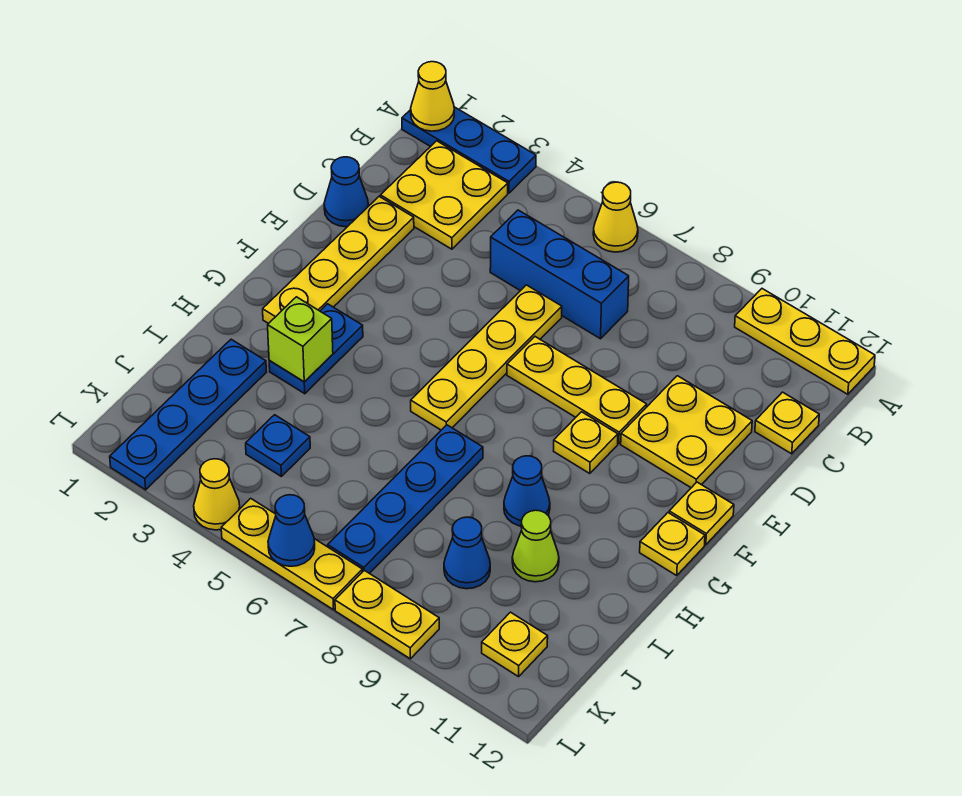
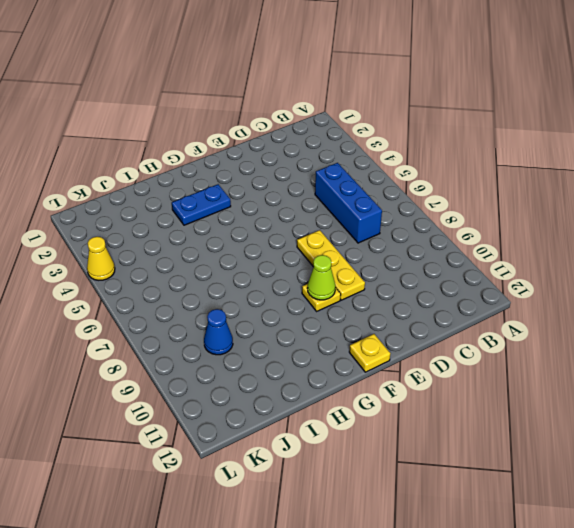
lime 1x1 cone [307,255,335,300] -> lime 1x1 cone moved to [512,510,559,582]
none -> blue 1x3 plate [402,107,536,193]
none -> yellow 1x1 cone [593,182,638,252]
none -> yellow 1x3 plate [735,289,875,394]

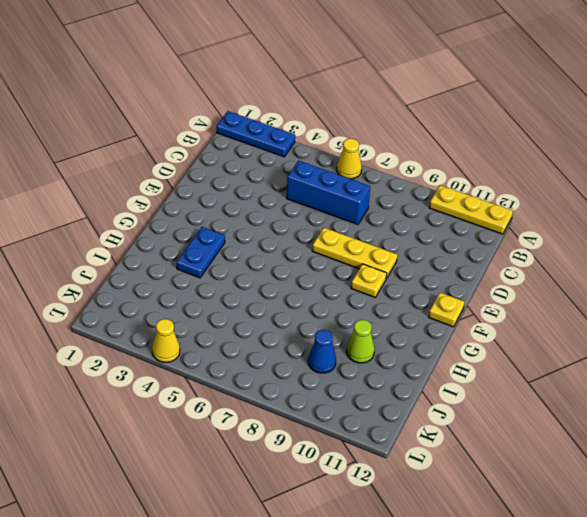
none -> yellow 2x2 plate [380,141,508,249]
none -> yellow 1x1 plate [755,392,819,454]
none -> blue 1x1 cone [324,157,368,227]

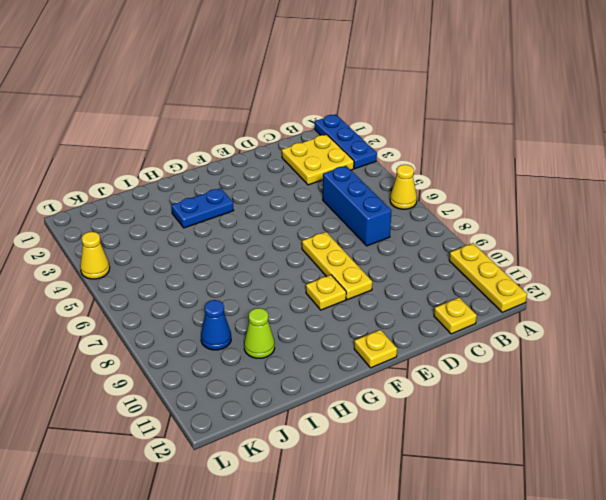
none -> blue 1x1 cone [324,157,368,227]
none -> yellow 1x4 plate [263,197,414,324]
none -> yellow 1x4 plate [411,285,562,430]

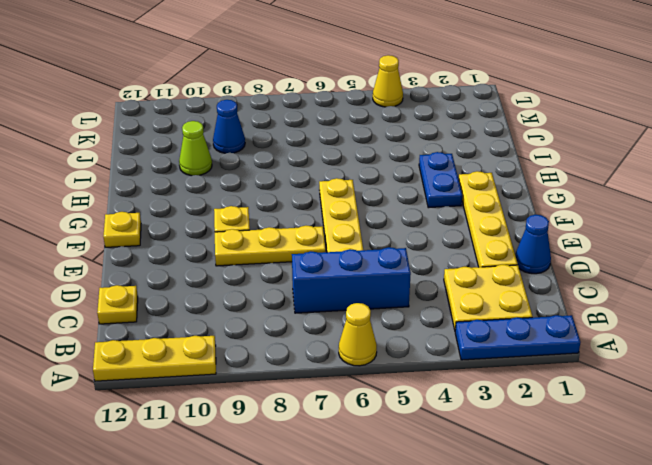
none -> yellow 2x2 plate [621,376,752,488]
none -> yellow 1x1 plate [640,513,705,575]
none -> blue 1x4 plate [328,425,483,573]

